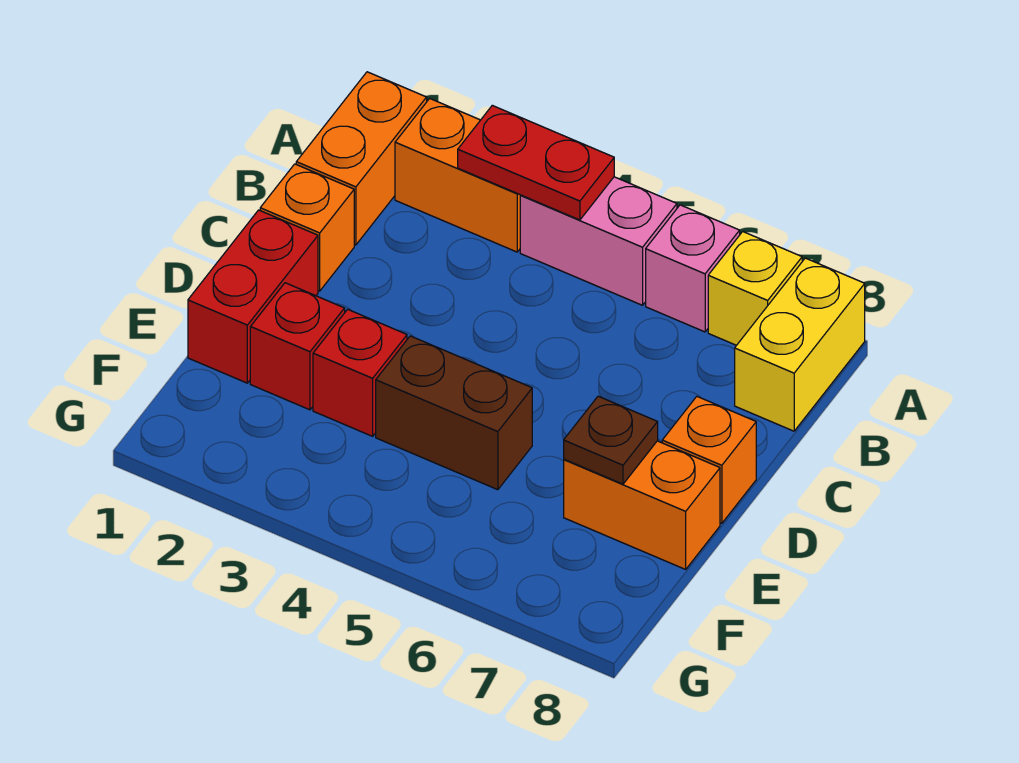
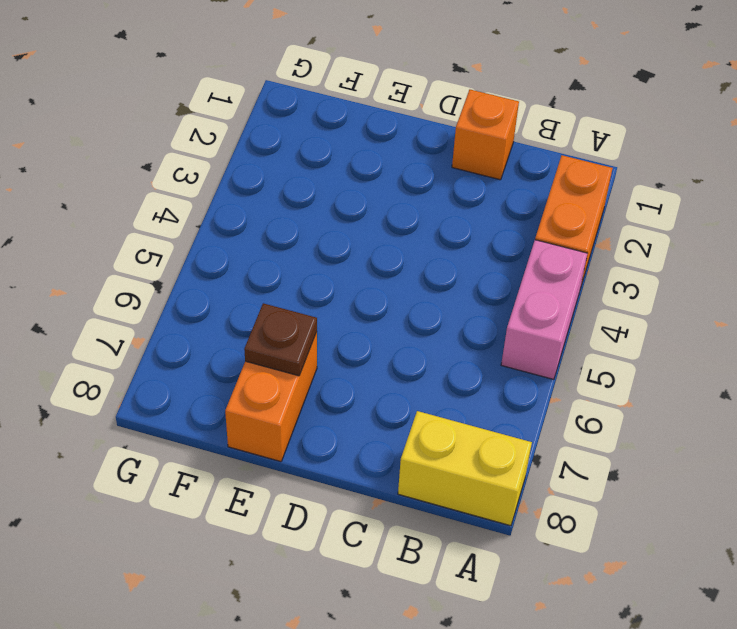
none -> orange 1x2 brick [296,72,427,245]
none -> pink 1x1 brick [646,205,740,332]
none -> yellow 1x1 brick [708,232,802,345]

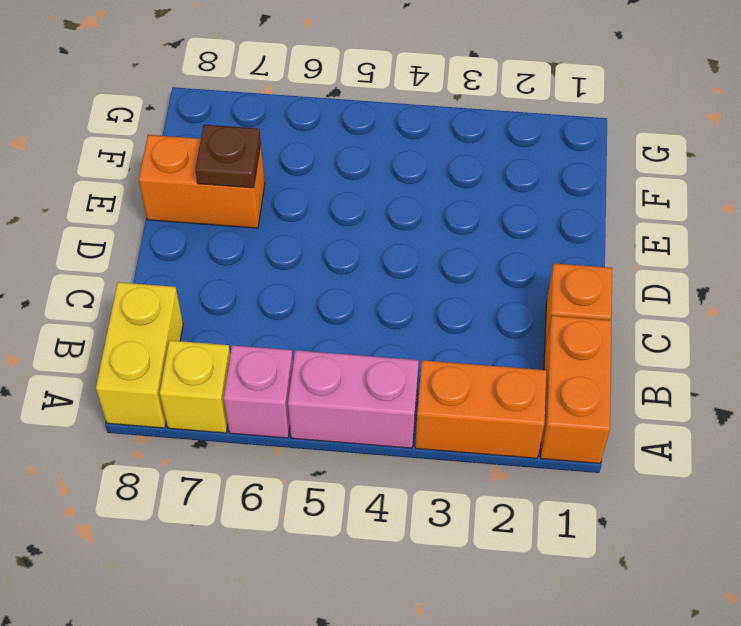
none -> red 1x2 brick [188,210,318,383]
none -> orange 1x1 brick [662,397,756,523]
none -> red 1x1 brick [250,283,345,410]

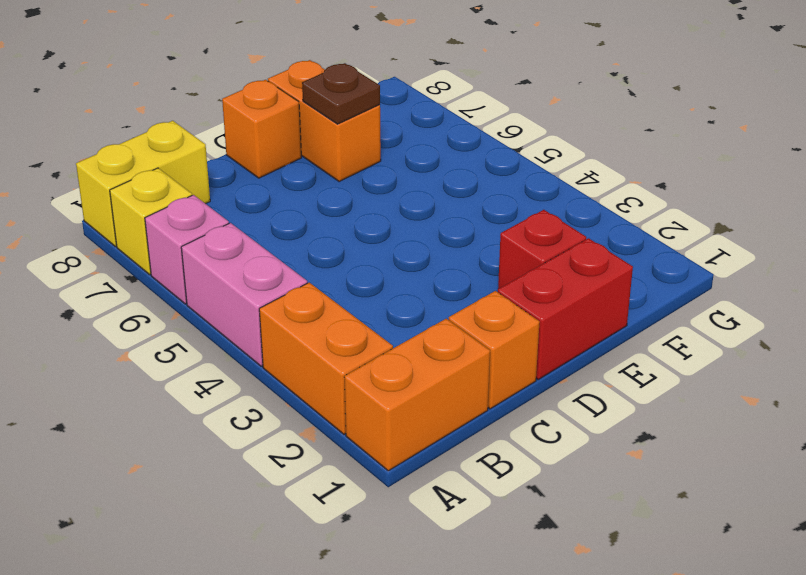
none -> red 1x1 brick [313,309,407,436]
none -> brown 1x2 brick [376,336,532,490]
none -> red 1x2 plate [458,105,614,220]

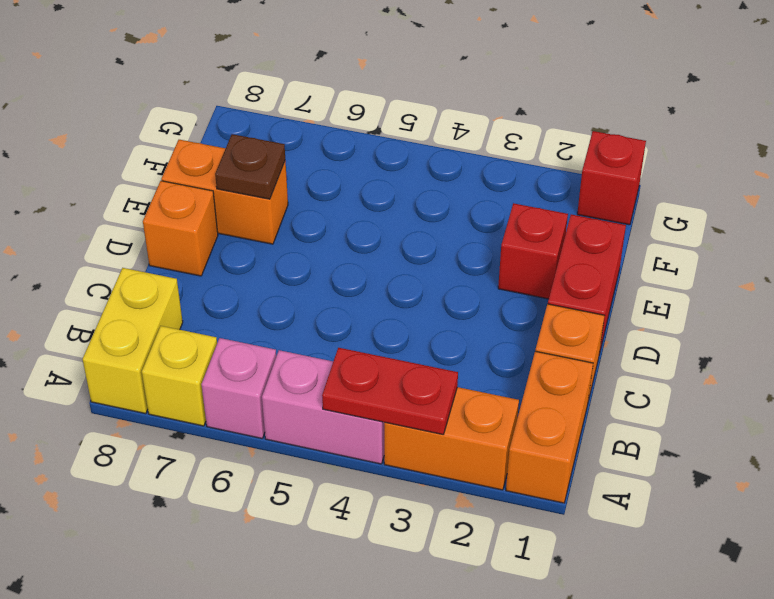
red 1x1 brick [577,131,646,225] -> red 1x1 brick moved to [313,309,407,436]
none -> brown 1x2 brick [376,336,532,490]

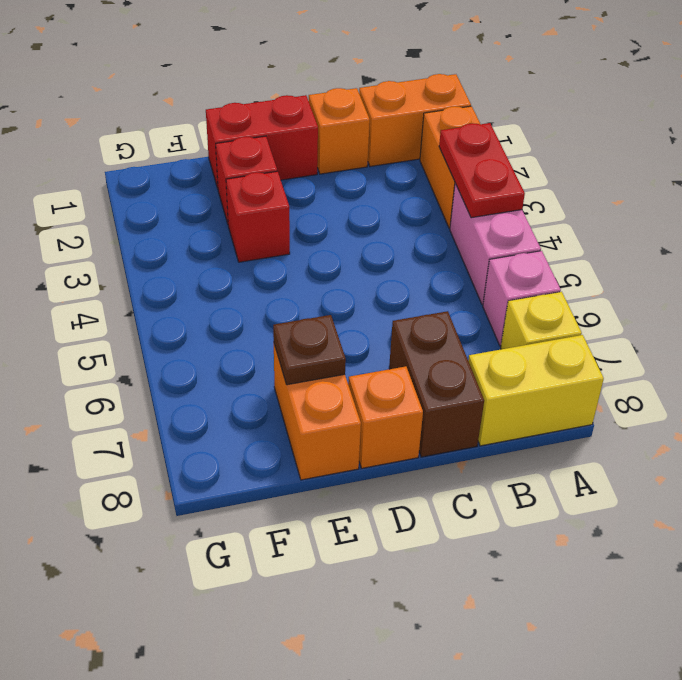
brown 1x2 brick [389,311,484,457] -> brown 1x2 brick moved to [376,336,532,490]

